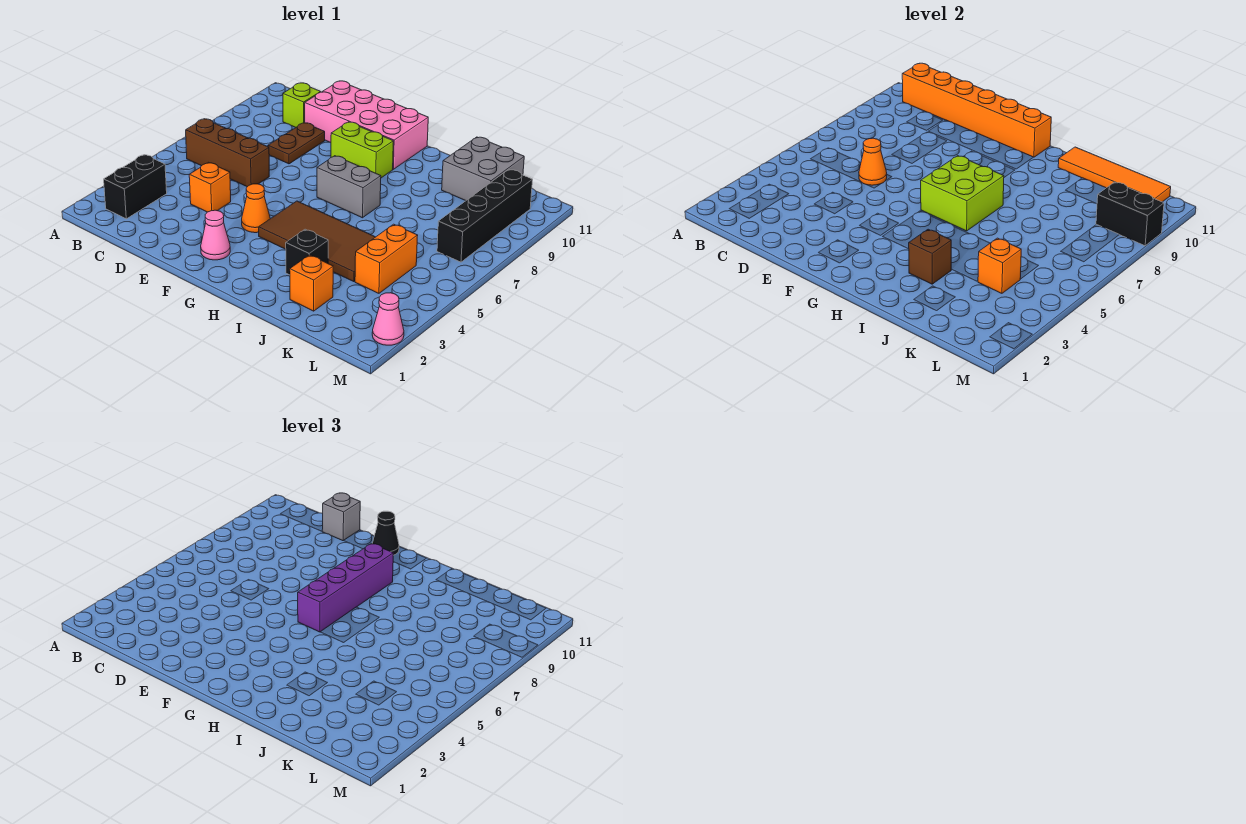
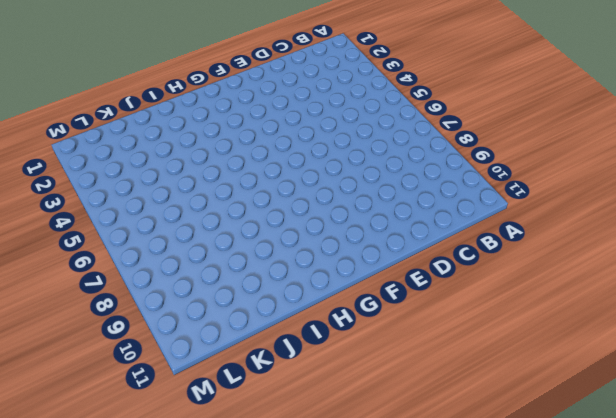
none -> black 1x2 brick [104,155,167,219]
none -> brown 1x3 brick [186,119,269,187]
none -> lime 1x1 brick [283,83,320,127]

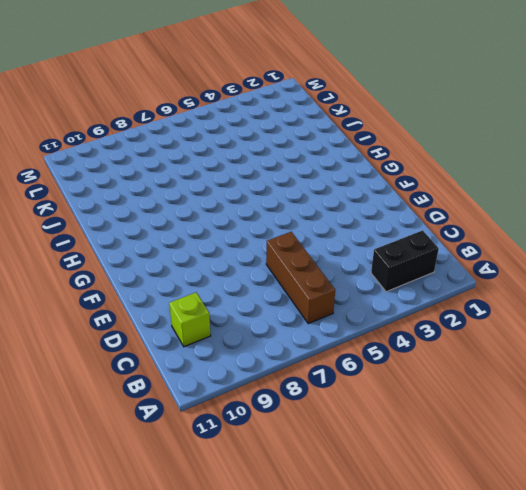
none -> orange 1x1 brick [189,162,231,212]
none -> brown 1x2 plate [268,123,325,164]
none -> pink 2x4 brick [305,81,428,169]

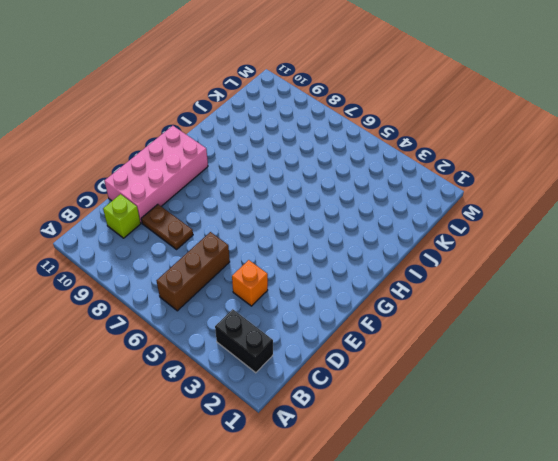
none -> pink 1x1 cone [201,210,230,260]
none -> orange 1x1 cone [242,184,270,233]
none -> lime 1x2 brick [331,122,393,178]

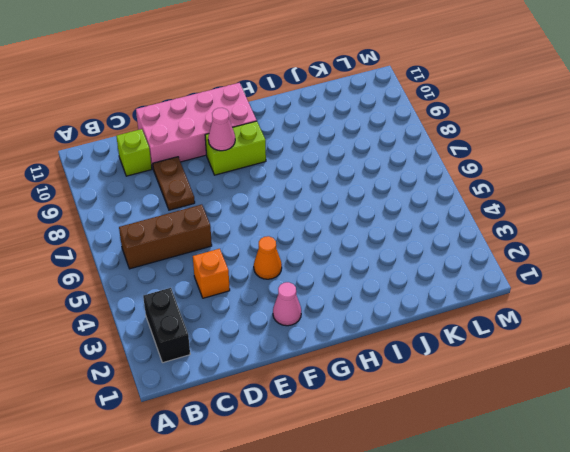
pink 1x1 cone [208,108,235,151] -> pink 1x1 cone moved to [372,293,404,345]
none -> brown 2x4 tile [259,201,375,282]
none -> grey 1x2 brick [317,156,381,218]
none -> black 1x1 brick [286,229,328,275]

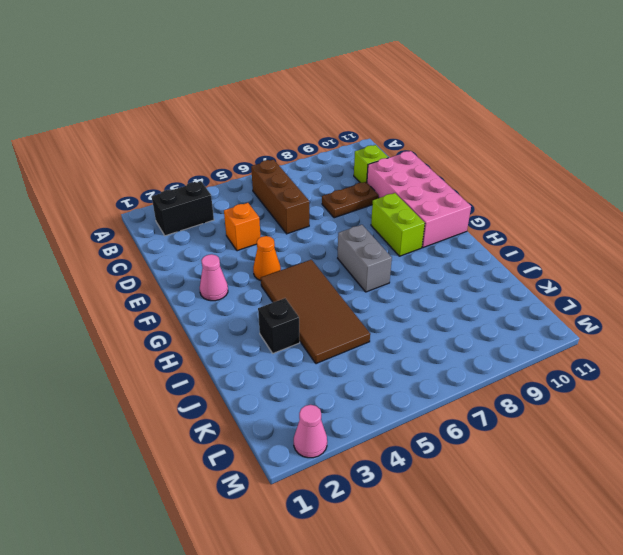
none -> orange 1x1 brick [290,255,333,311]
none -> grey 2x2 brick [442,137,524,201]
none -> orange 1x2 brick [355,224,418,293]

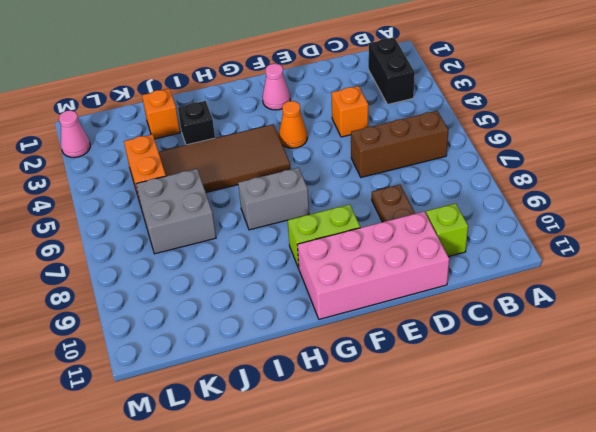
grey 2x2 brick [136,169,216,254] -> grey 2x2 brick moved to [442,137,524,201]
none -> black 1x4 brick [437,169,533,262]
none -> orange 1x6 brick [902,63,1051,157]
none -> orange 1x1 cone [859,138,887,185]

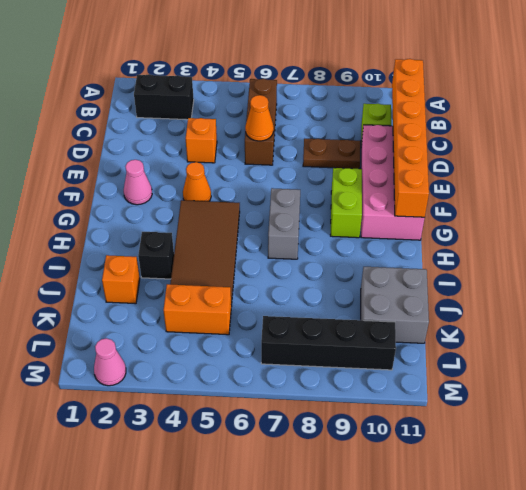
none -> lime 2x2 brick [921,156,1004,231]
none -> brown 1x1 brick [909,229,951,284]
none -> orange 1x4 tile [1058,147,1171,202]

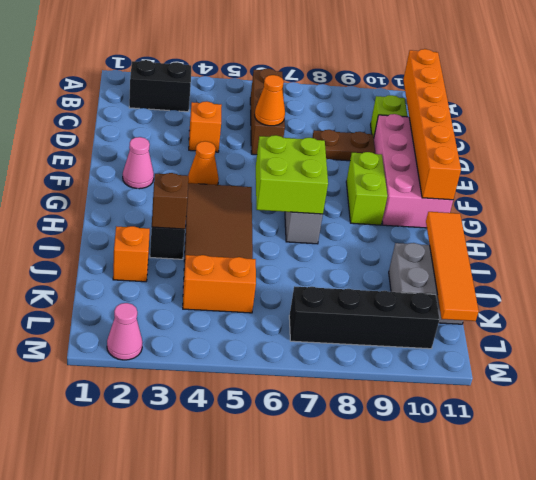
none -> orange 1x1 brick [978,238,1021,293]
none -> black 1x2 brick [1096,182,1164,246]
none -> grey 1x1 brick [322,493,360,541]

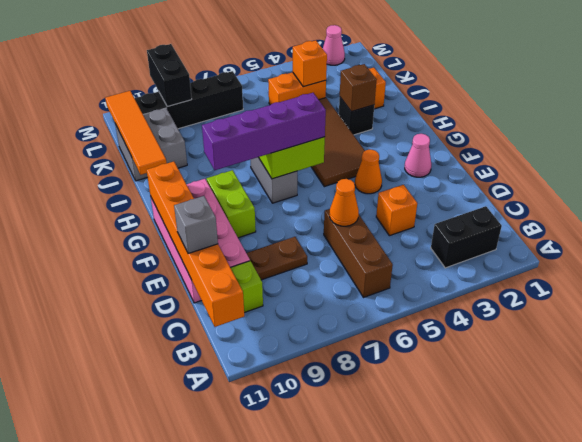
none -> black 1x1 cone [372,511,399,555]

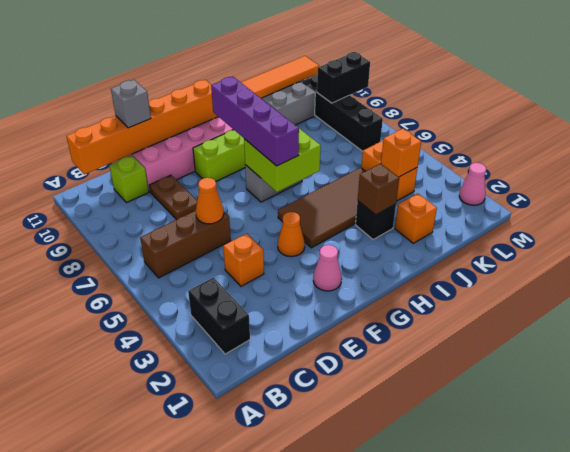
none -> black 1x1 cone [372,511,399,555]

